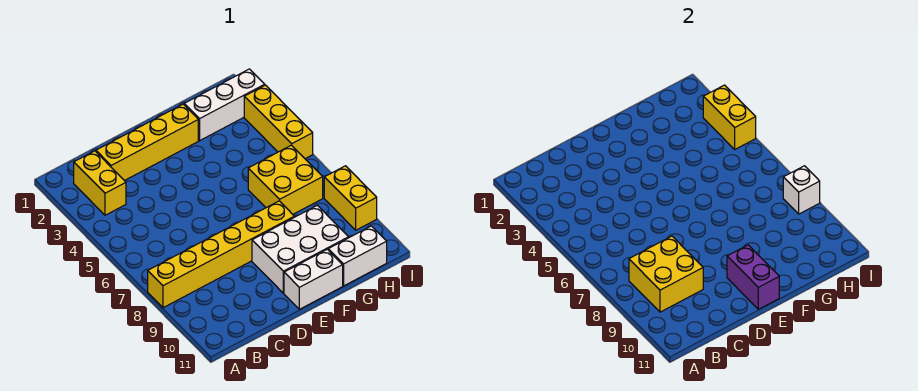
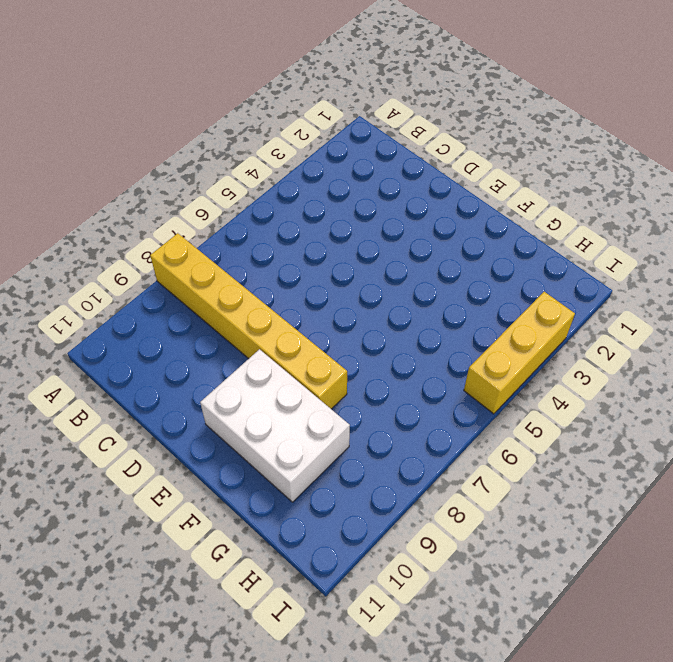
none -> yellow 1x2 brick [74,151,126,215]
none -> yellow 1x4 brick [96,104,198,181]
none -> white 1x2 brick [284,249,343,309]

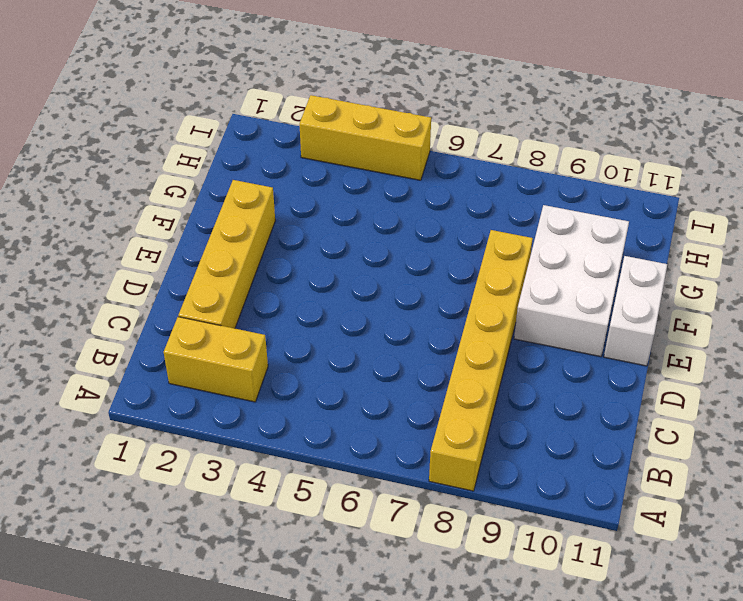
none -> white 1x3 brick [184,69,265,141]
none -> yellow 2x2 brick [248,145,323,214]
none -> white 1x2 brick [328,226,387,286]

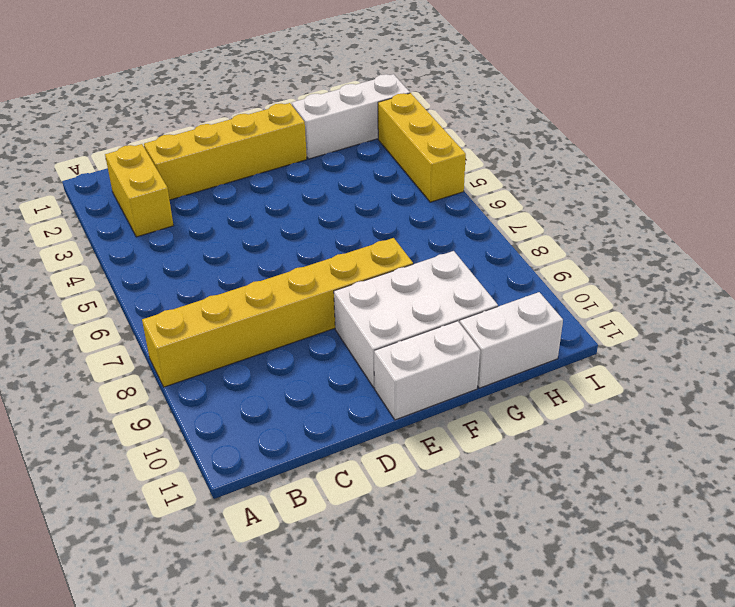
none -> yellow 2x2 brick [248,145,323,214]
none -> yellow 1x2 brick [324,166,377,230]
none -> yellow 2x2 brick [629,236,703,312]

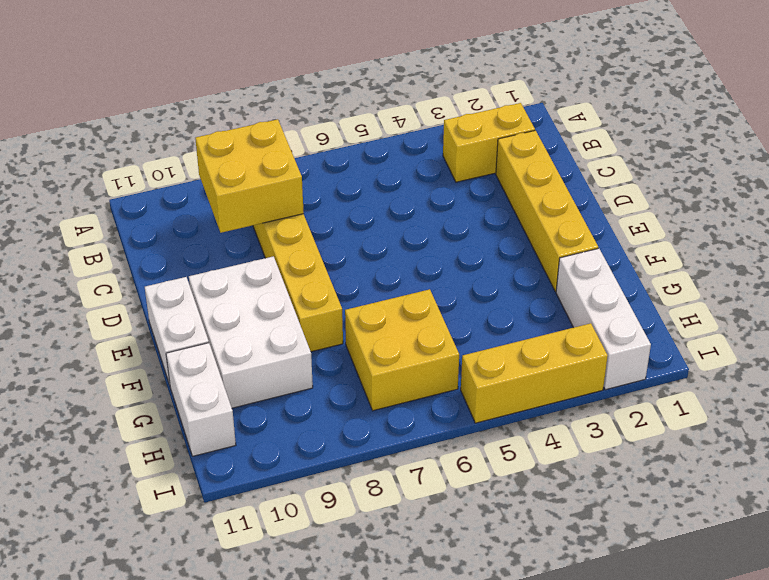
none -> yellow 1x2 brick [324,166,377,230]
none -> purple 1x2 brick [727,245,779,309]
none -> yellow 1x2 brick [703,85,756,149]

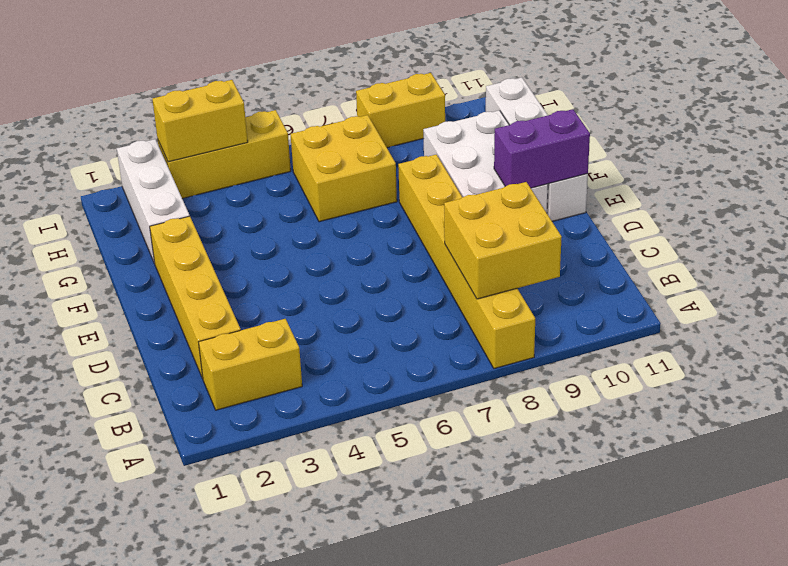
none -> white 1x1 brick [783,166,820,214]

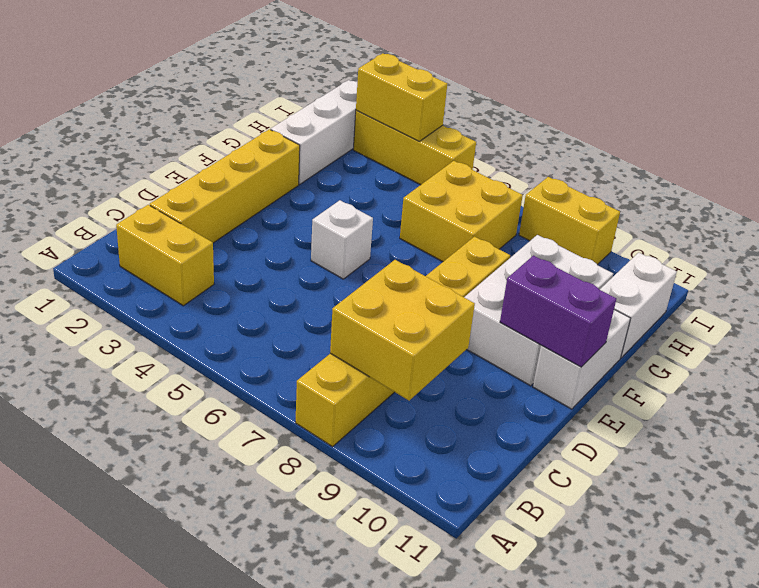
white 1x1 brick [311,200,373,279] -> white 1x1 brick moved to [783,166,820,214]

